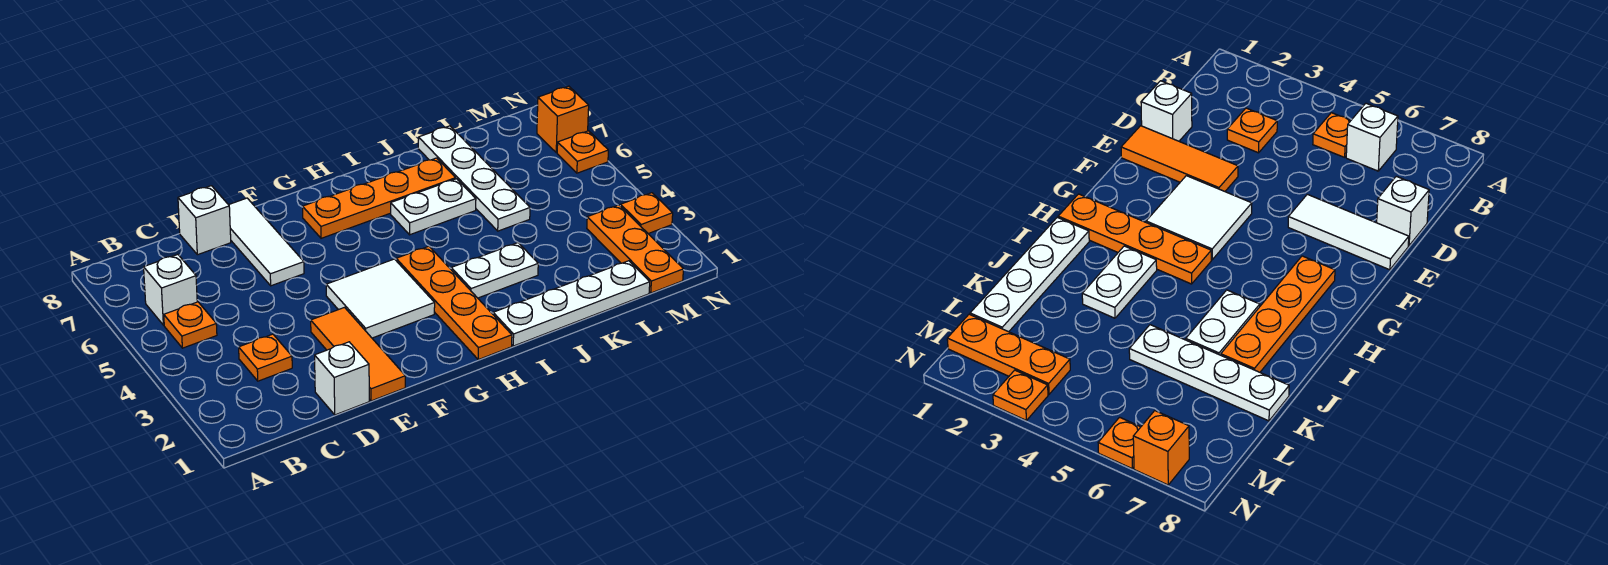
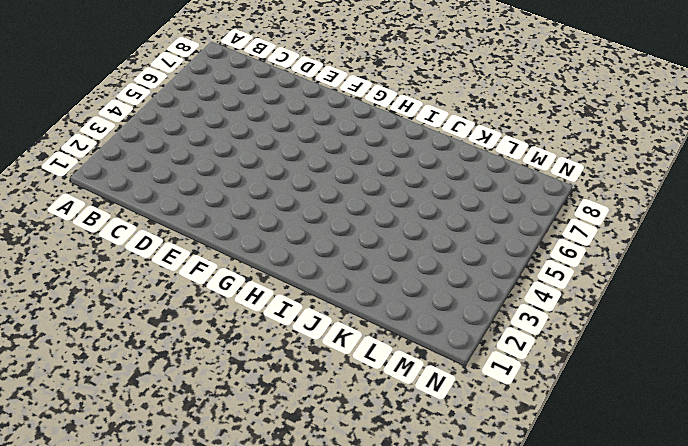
none -> orange 1x1 plate [164,302,217,348]
none -> white 1x1 brick [144,254,197,325]
none -> orange 1x1 plate [239,334,292,381]

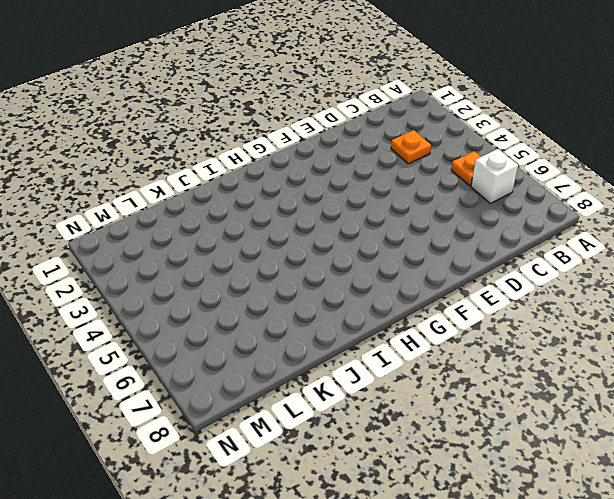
none -> white 1x1 brick [315,342,369,415]
none -> white 1x1 brick [178,186,231,255]
none -> orange 1x3 tile [311,308,405,401]

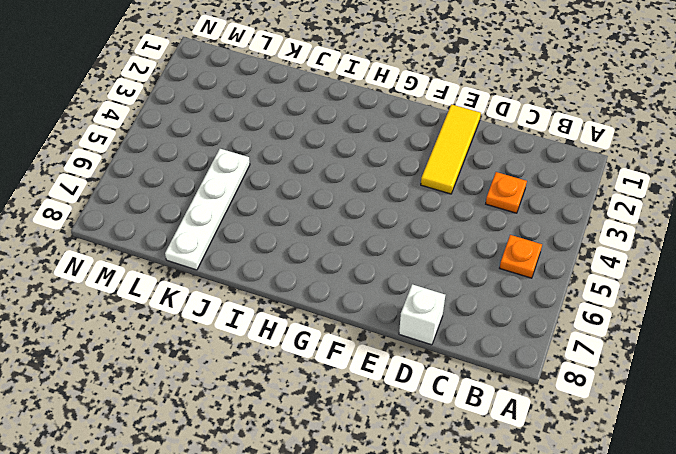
yellow 1x3 tile [421,104,481,194] -> orange 1x3 tile [311,308,405,401]
none -> white 1x1 brick [144,254,197,325]
none -> white 1x1 brick [315,342,369,415]
none -> white 1x3 tile [229,198,304,286]

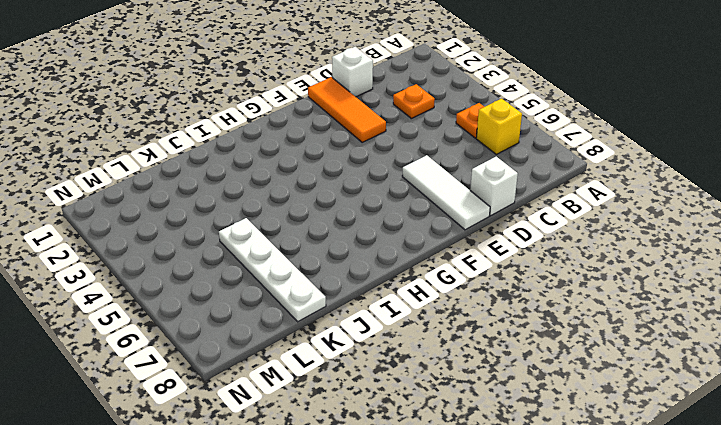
yellow 1x1 brick [476,99,522,154] -> white 1x1 brick [144,254,197,325]
none -> white 2x2 tile [326,259,435,338]
none -> orange 1x4 plate [303,158,456,238]
none -> orange 1x4 plate [396,246,512,360]

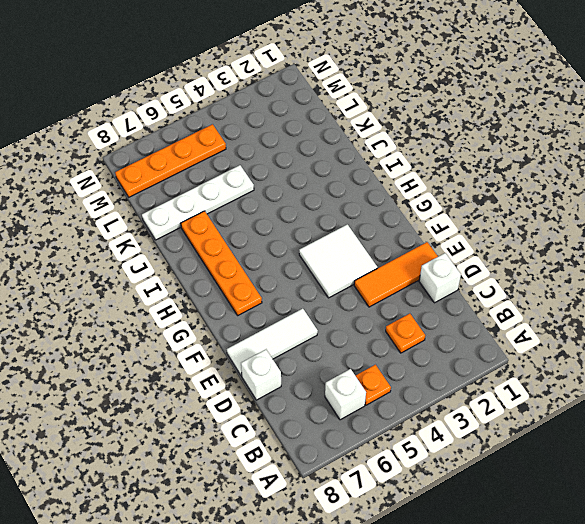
orange 1x4 plate [115,124,226,197] -> orange 1x4 plate moved to [396,246,512,360]
none -> white 1x4 plate [493,261,650,346]
none -> white 1x2 plate [451,243,538,298]
none -> white 1x2 plate [391,179,476,235]

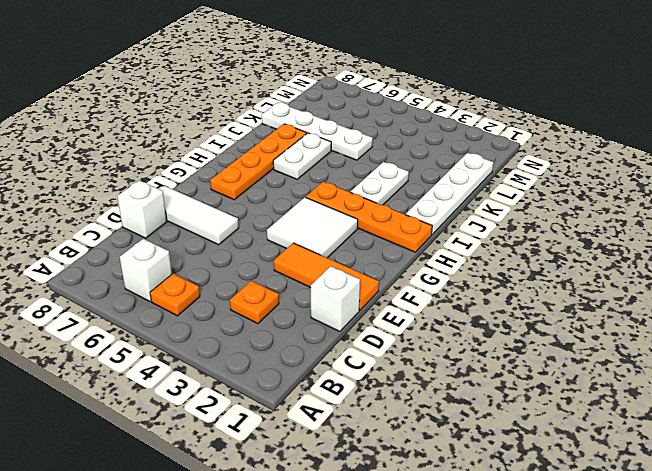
none -> orange 1x3 plate [587,205,683,293]
none -> orange 1x1 plate [621,193,673,234]
none -> orange 1x1 plate [557,131,608,173]

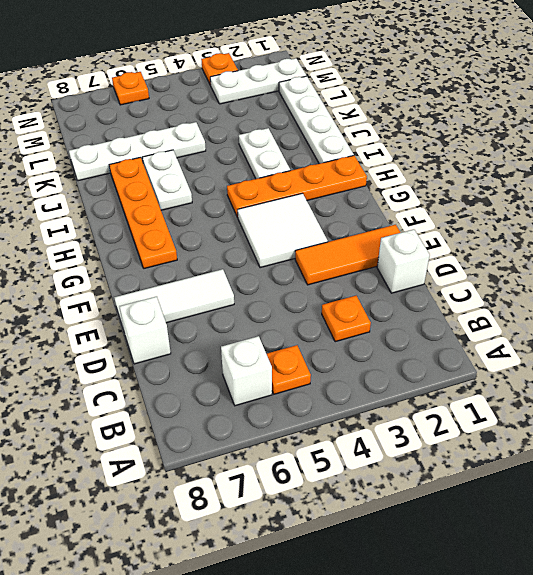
white 1x3 plate [210,58,306,104] -> orange 1x3 plate [587,205,683,293]
none -> orange 1x1 brick [537,86,589,153]

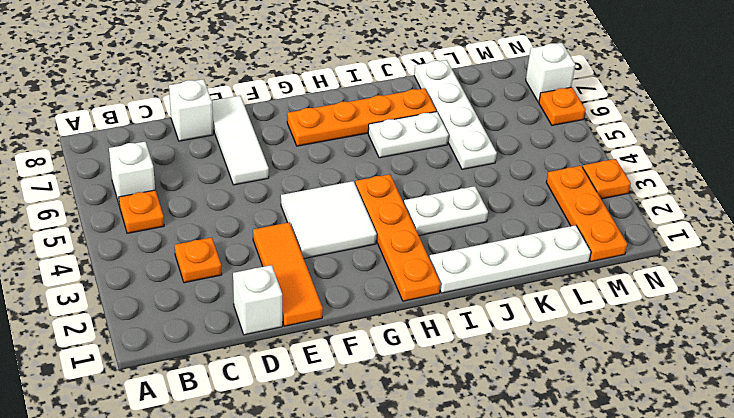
white 1x1 brick [526,43,575,102] -> orange 1x1 brick [537,86,589,153]

